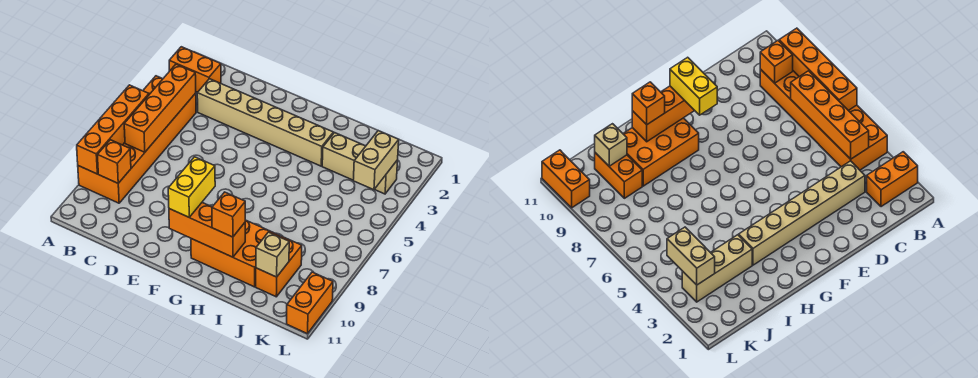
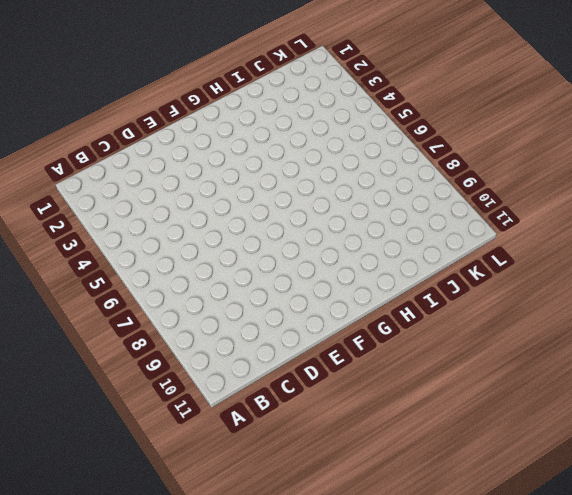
none -> orange 1x2 brick [169,47,221,92]
none -> orange 2x6 brick [78,76,196,203]
none -> tan 1x6 brick [197,79,333,166]

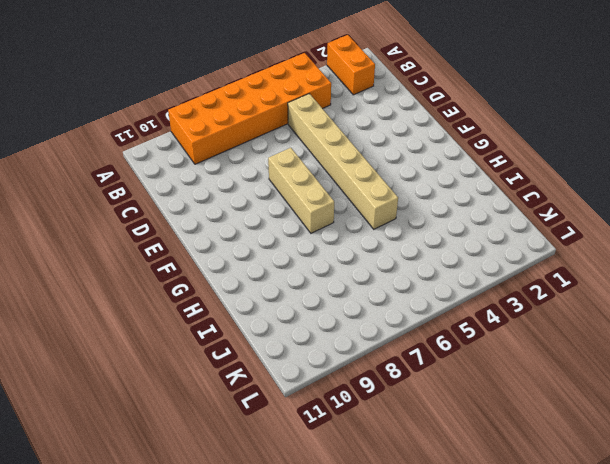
tan 1x6 brick [288,94,398,229] -> tan 1x6 brick moved to [197,79,333,166]
tan 1x3 brick [268,148,334,233] -> tan 1x3 brick moved to [322,133,398,194]
none -> orange 2x3 brick [191,220,280,287]
none -> orange 1x2 brick [256,236,302,297]
none -> orange 1x2 brick [287,272,333,334]

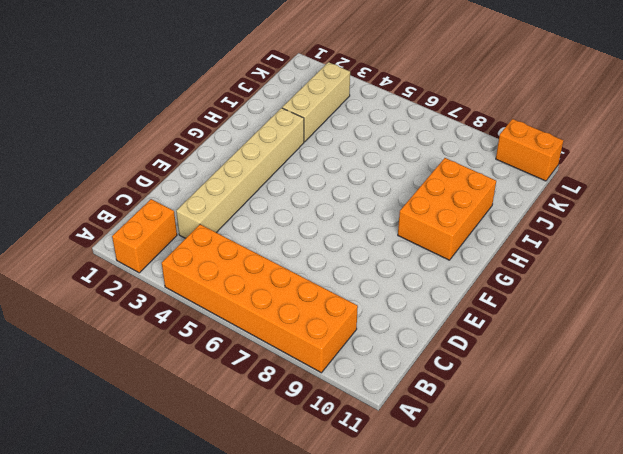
none -> orange 1x2 brick [256,236,302,297]
none -> orange 1x4 brick [77,85,149,174]
none -> orange 1x4 brick [124,64,196,152]

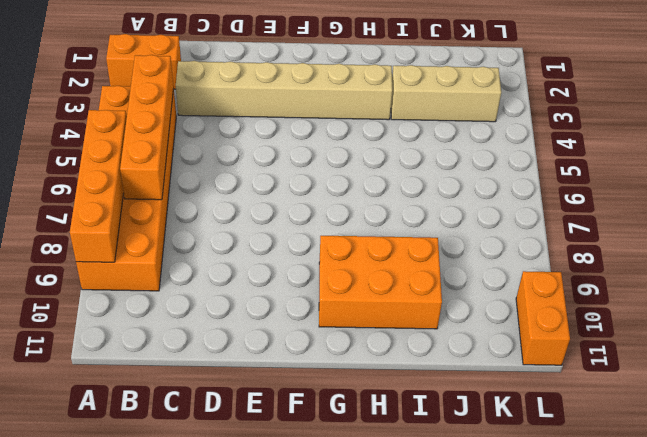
none -> orange 1x2 brick [256,236,302,297]
none -> orange 1x1 brick [97,140,131,183]
none -> orange 1x3 brick [169,203,245,257]

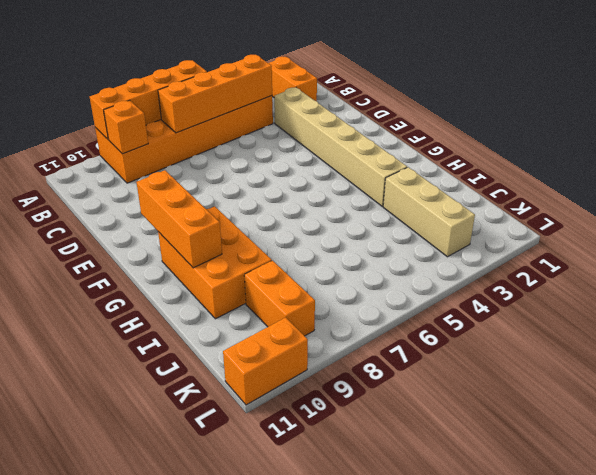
orange 1x2 brick [244,261,315,336] -> orange 1x2 brick turned to [256,236,302,297]
none -> tan 1x1 brick [256,232,289,277]
none -> tan 1x2 brick [353,131,399,190]
none -> yellow 1x2 brick [168,157,215,217]

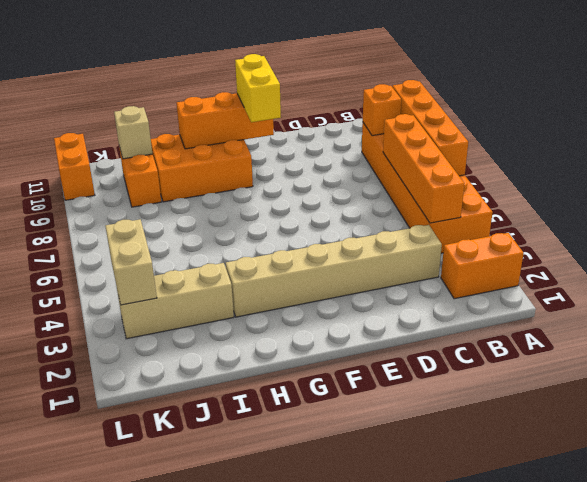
none -> orange 1x1 brick [212,192,245,237]

